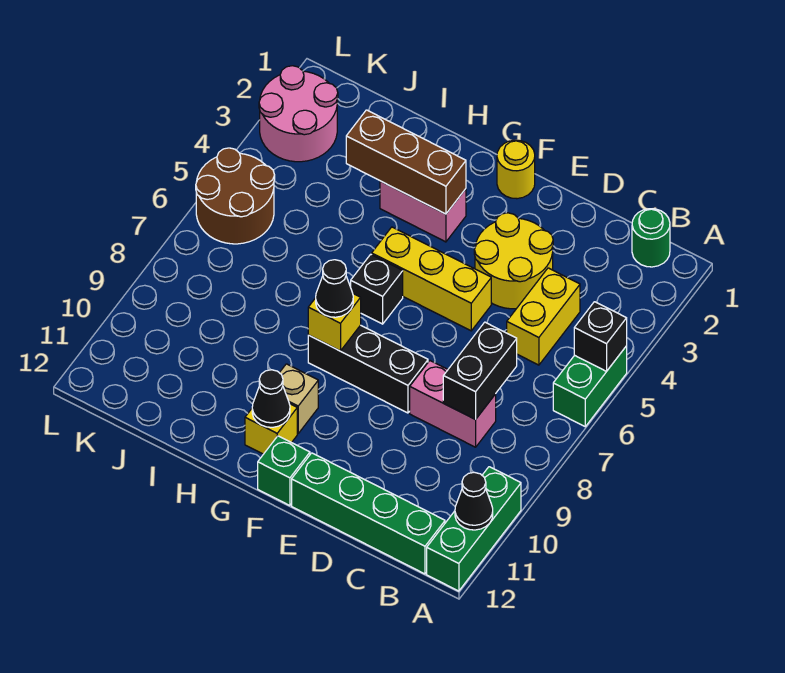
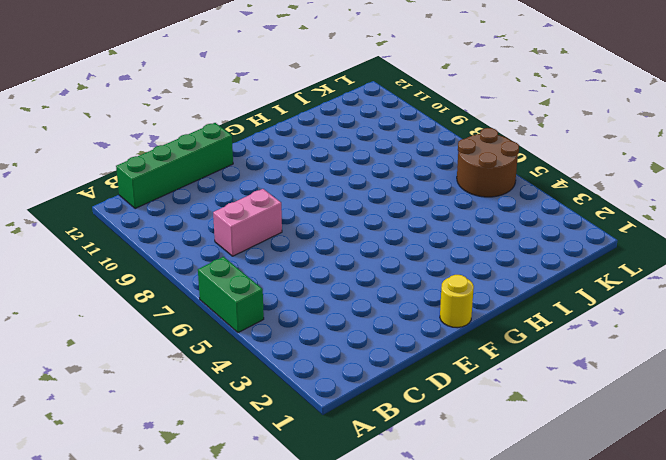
none -> green 1x3 brick [427,467,521,591]
none -> green 1x1 round brick [632,209,670,267]
none -> yellow 1x2 brick [507,268,580,365]

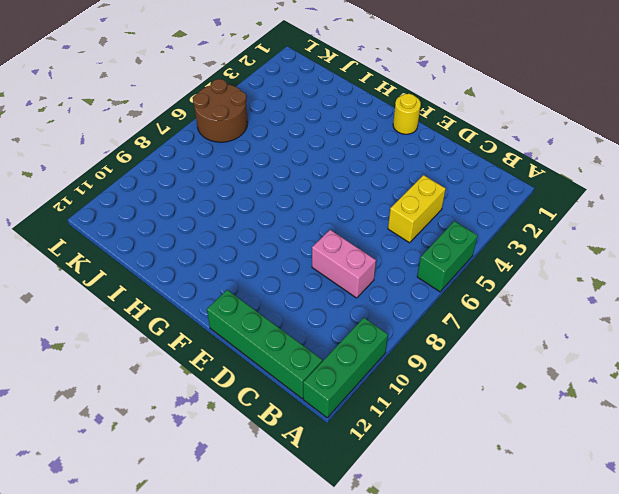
none -> green 1x1 round brick [632,209,670,267]
none -> yellow 2x2 round brick [474,213,553,309]
none -> yellow 1x3 brick [372,227,491,331]

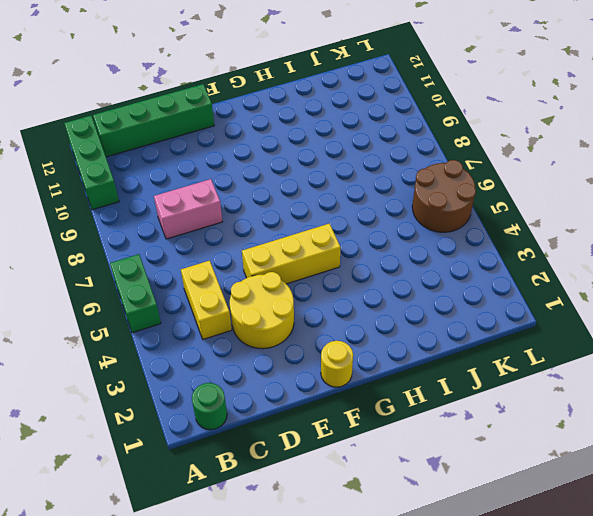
none -> black 1x3 brick [308,325,428,413]
none -> green 1x1 brick [258,436,310,506]
none -> pink 1x2 brick [380,181,466,242]

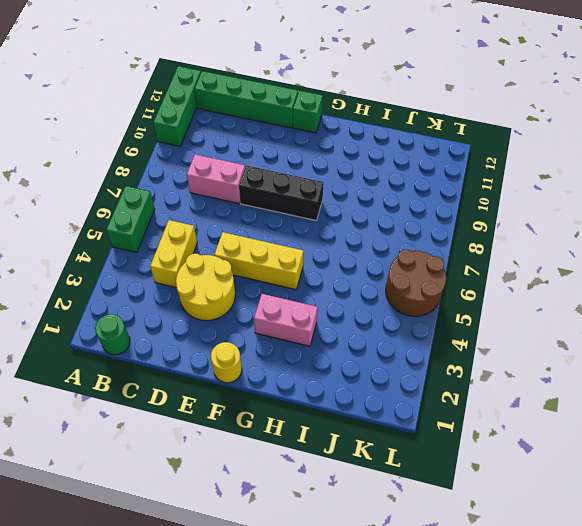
none -> black 1x1 brick [351,254,403,324]
none -> tan 1x1 brick [280,364,318,433]
none -> yellow 1x1 brick [245,404,297,454]

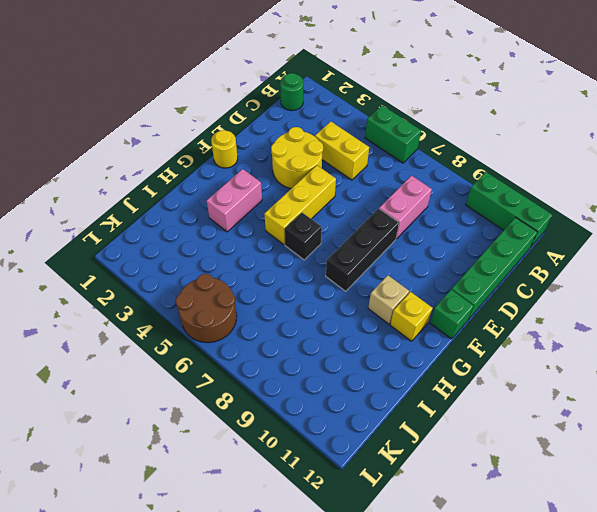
none -> pink 2x2 round brick [259,66,338,162]
none -> black 1x1 brick [574,302,627,372]
none -> black 1x1 cone [455,472,493,530]

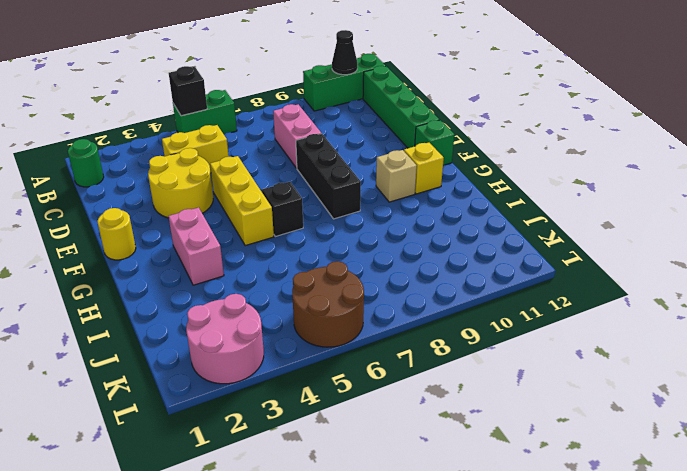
none -> black 1x2 brick [443,322,517,419]
none -> brown 1x3 brick [346,110,466,214]
none -> yellow 1x1 brick [308,294,361,351]

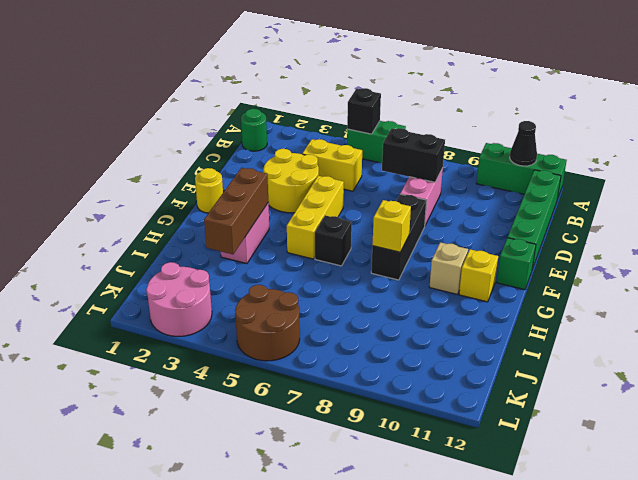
none -> black 1x1 cone [252,370,290,427]
none -> black 1x1 cone [316,260,353,317]

